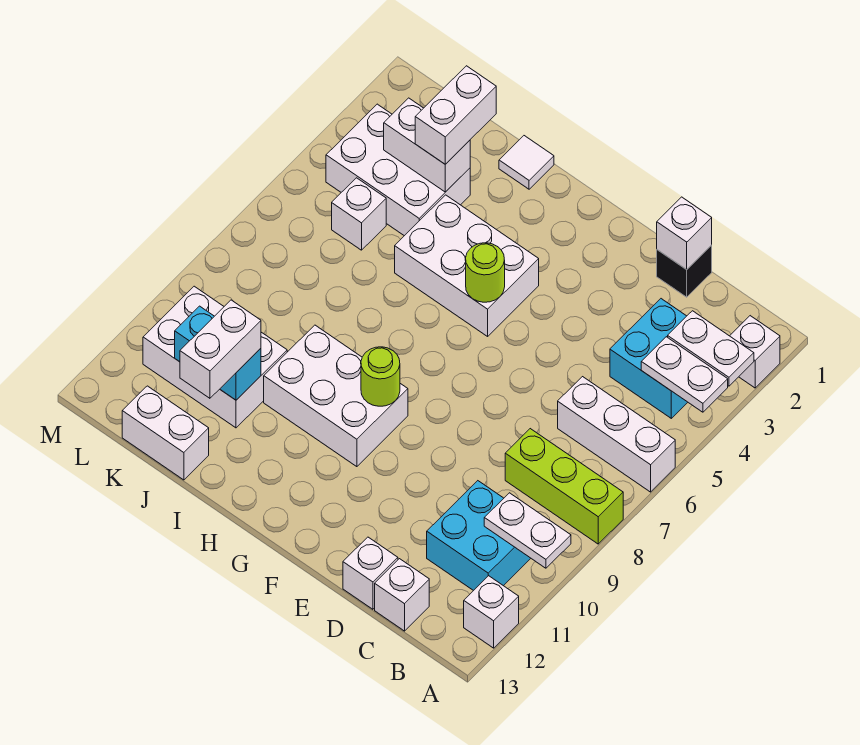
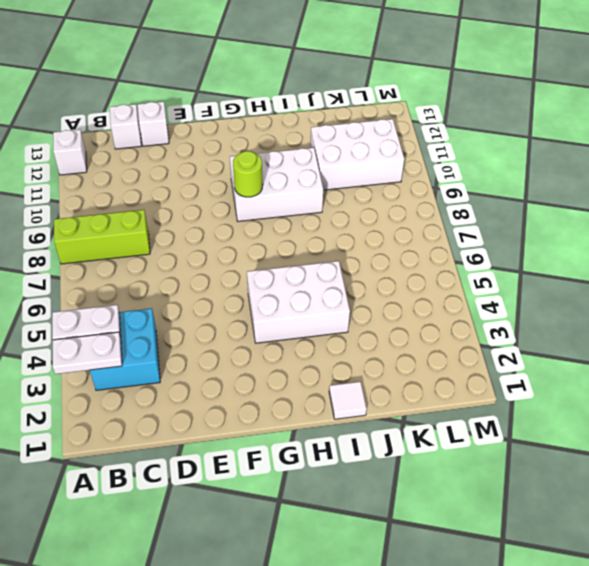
none -> white 1x1 brick [730,316,780,388]
none -> white 1x3 brick [558,377,675,492]
none -> cyan 2x2 brick [427,481,531,591]

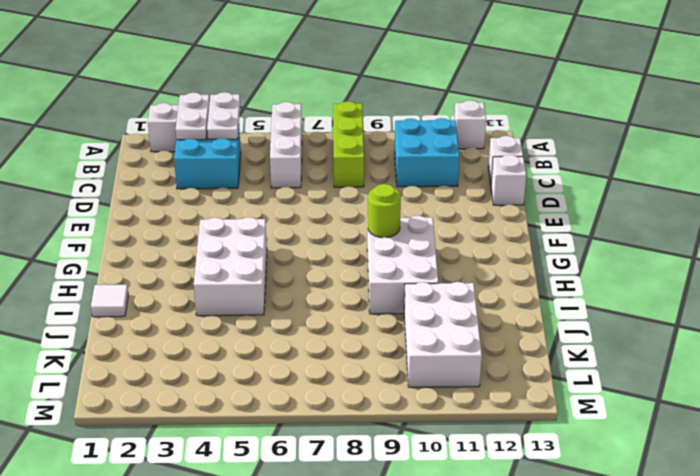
none -> black 1x1 brick [657,245,712,297]
none -> white 2x3 brick [326,104,470,236]
none -> white 1x2 brick [122,386,209,480]

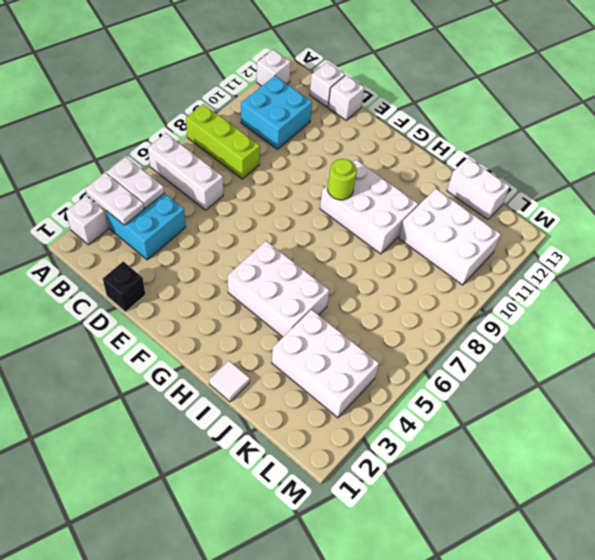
none -> white 1x1 brick [332,178,386,250]
none -> white 1x2 plate [484,493,571,568]
none -> white 1x1 brick [657,197,712,270]

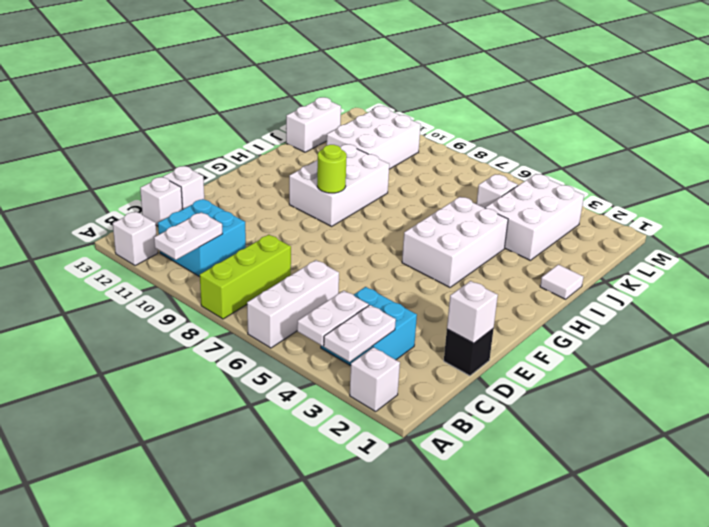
none -> lime 1x1 round brick [466,243,505,302]
none -> white 1x2 brick [384,98,470,192]
none -> cyan 1x2 brick [175,306,261,400]

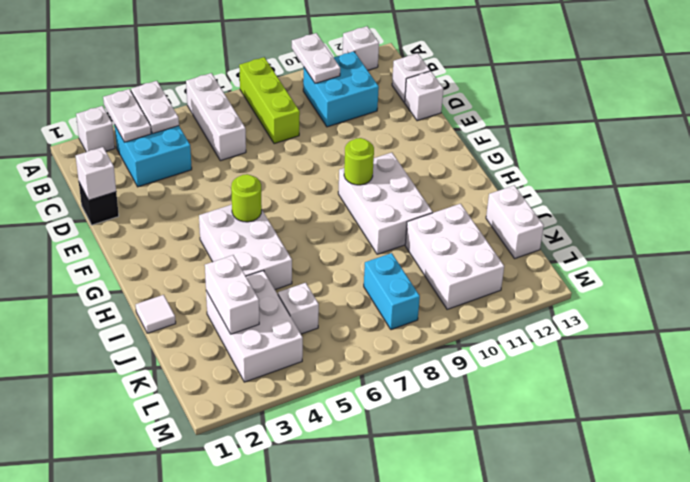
cyan 1x2 brick [364,253,420,330] -> cyan 1x2 brick moved to [175,306,261,400]
none -> white 1x2 brick [415,66,496,164]
none -> white 1x2 brick [180,300,261,398]

